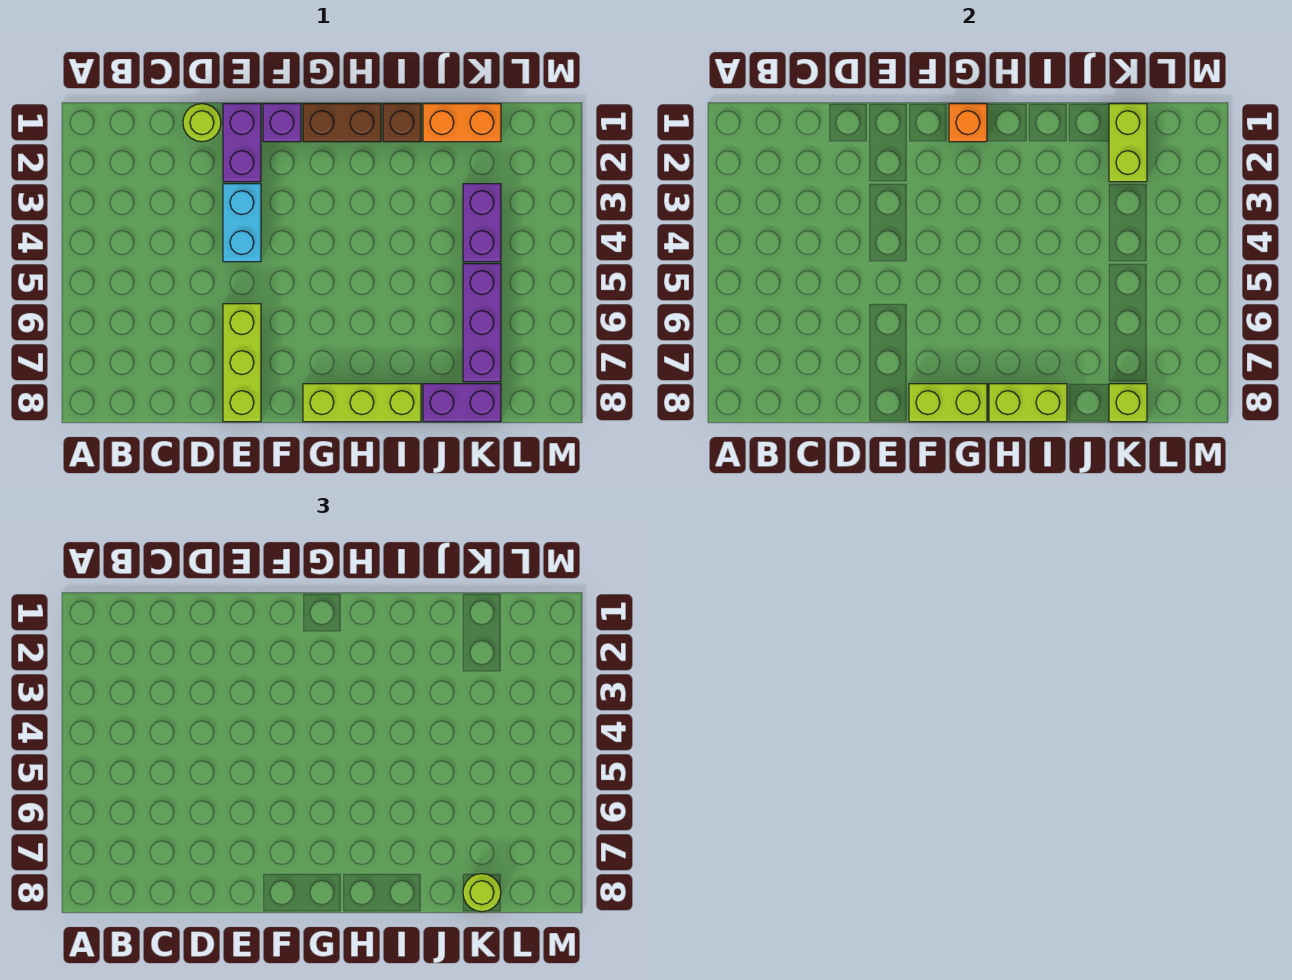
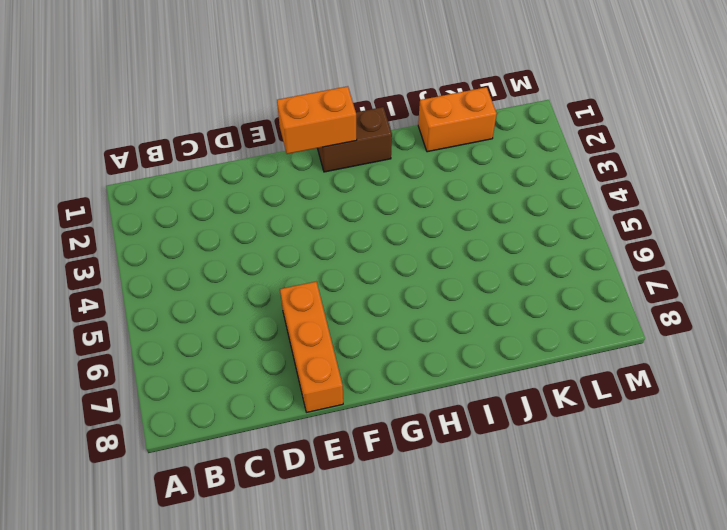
orange 1x3 brick [280,282,343,412] -> lime 1x3 brick [223,304,261,422]
orange 1x2 brick [277,86,357,154] -> orange 1x1 brick [949,104,987,142]
none -> lime 1x1 round brick [183,104,221,142]
none -> purple 1x2 brick [223,104,261,182]
none -> cyan 1x2 brick [223,184,261,262]

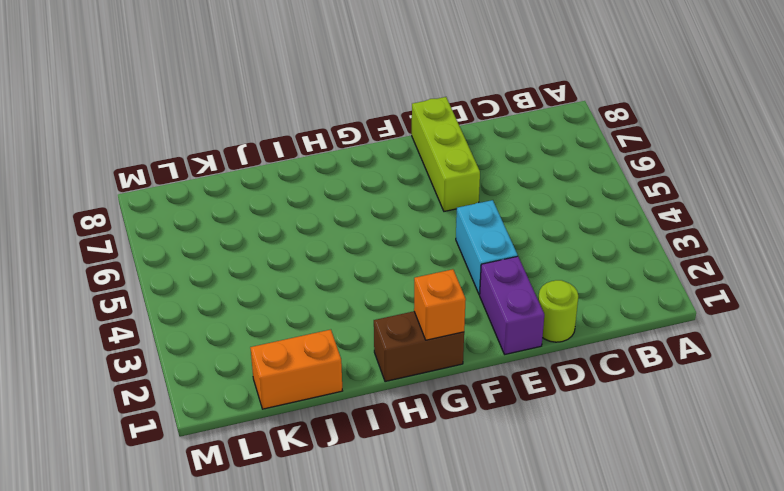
none -> purple 1x1 brick [263,104,301,142]
none -> lime 1x3 brick [303,384,421,422]
none -> brown 1x1 brick [383,104,421,142]

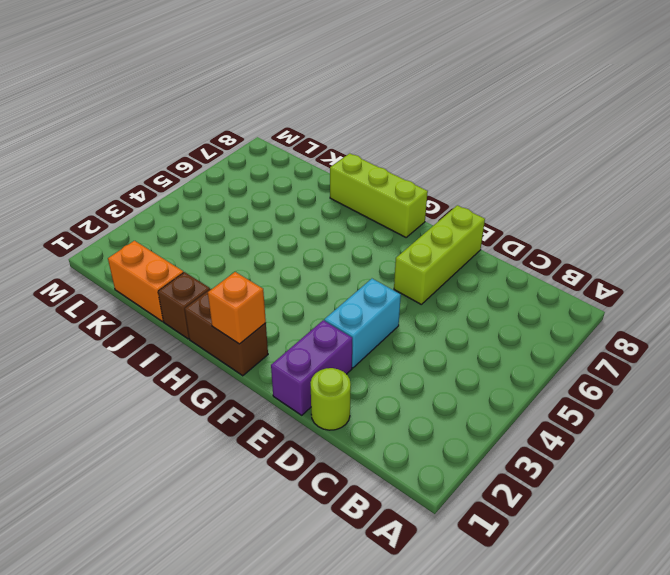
none -> purple 1x1 brick [263,104,301,142]
none -> purple 1x2 brick [423,384,501,422]
none -> purple 1x2 brick [463,184,501,262]

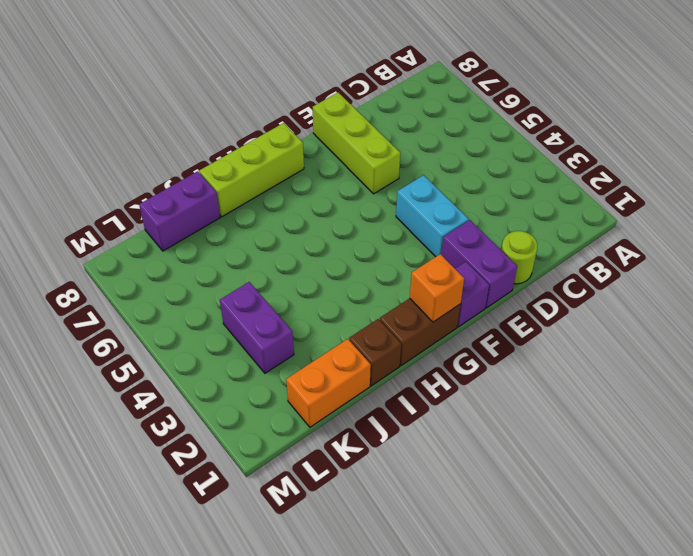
none -> purple 1x3 brick [463,264,501,382]
none -> lime 1x2 brick [909,384,987,422]
none -> lime 1x2 brick [989,384,1067,422]

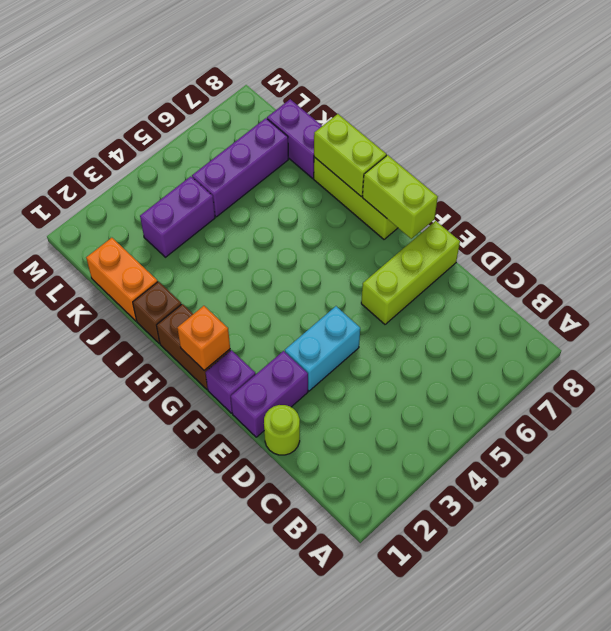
none -> lime 1x2 brick [1109,104,1147,182]
none -> lime 1x1 brick [1109,384,1147,422]
none -> lime 1x1 round brick [463,874,501,912]

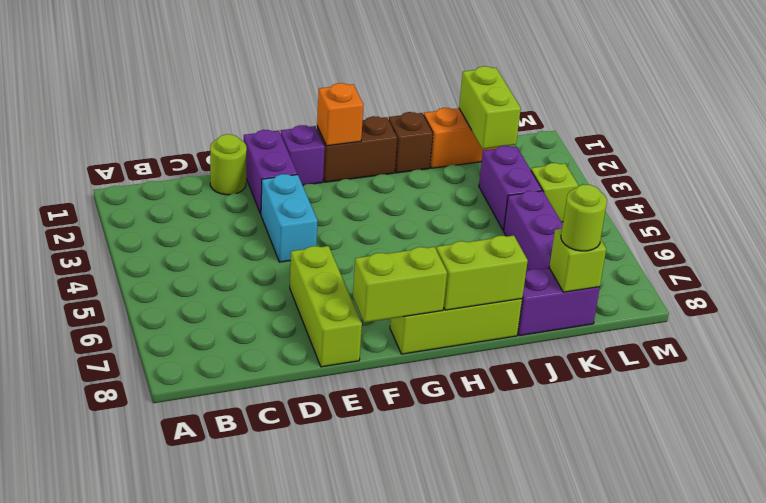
lime 1x1 brick [531,163,578,222] -> none

